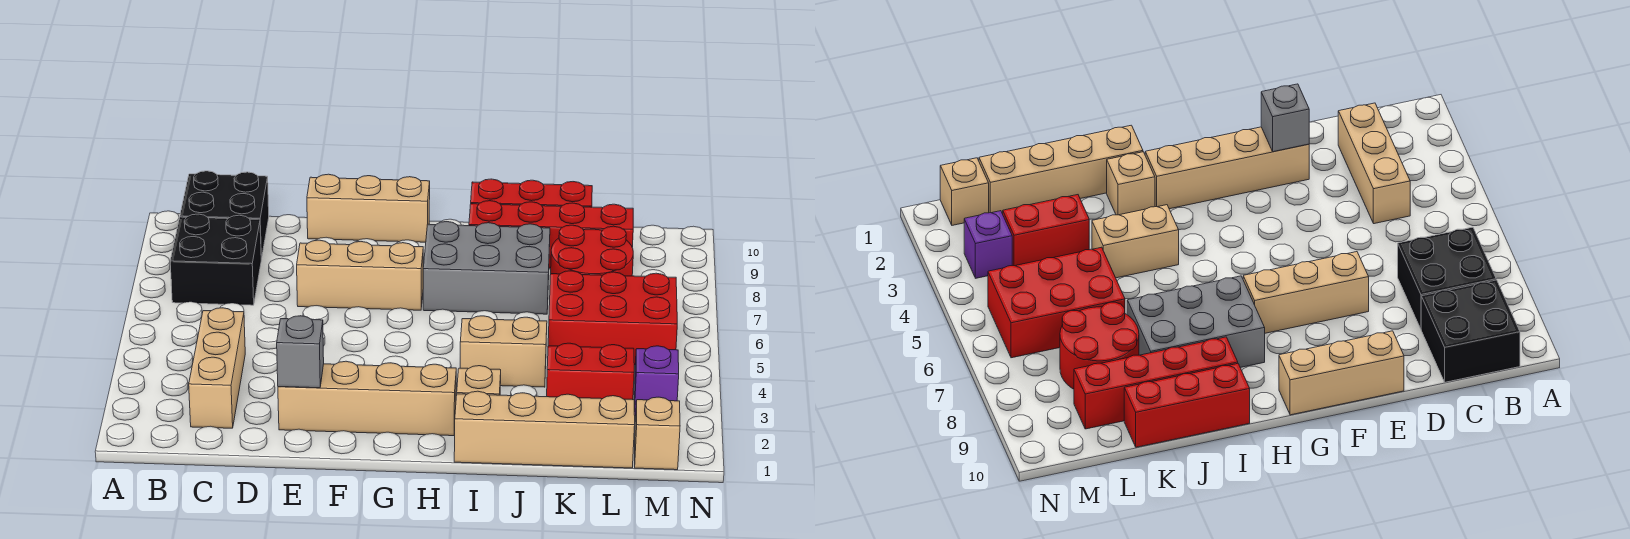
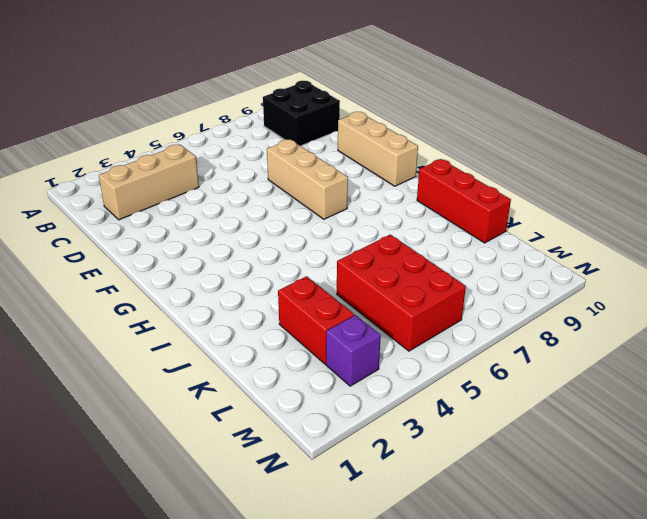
none -> black 2x2 brick [170,214,261,305]
none -> tan 1x4 brick [278,361,456,436]
none -> grey 2x3 brick [423,222,550,314]

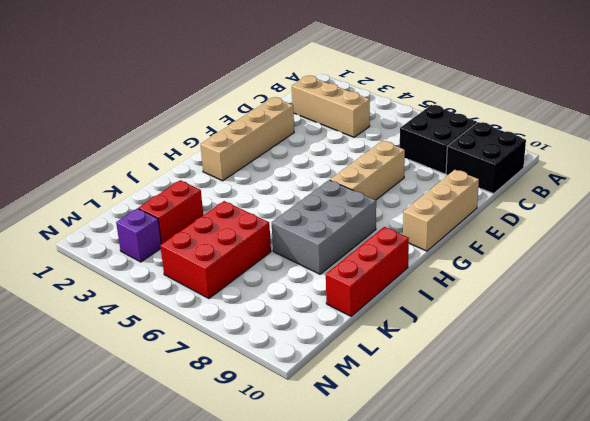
none -> tan 1x4 brick [454,391,635,468]
none -> tan 1x1 brick [457,366,501,395]
none -> tan 1x2 brick [460,316,547,387]

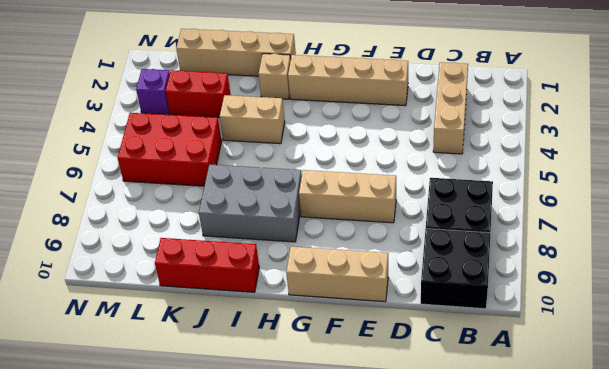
none -> red 1x4 brick [469,201,633,268]
none -> red 2x2 round brick [551,225,633,276]
none -> tan 1x1 brick [635,397,680,470]

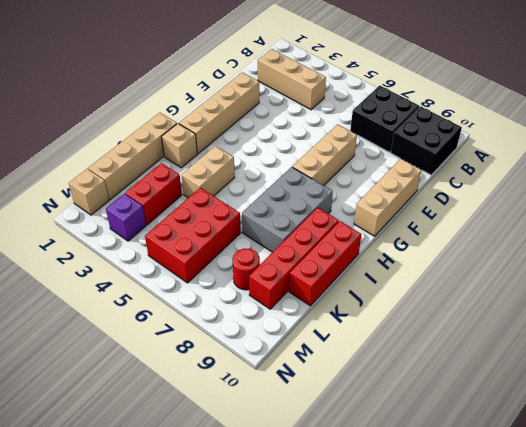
red 1x1 round brick [233,249,260,290] -> red 2x2 round brick [551,225,633,276]
none -> grey 1x1 brick [277,316,324,388]

